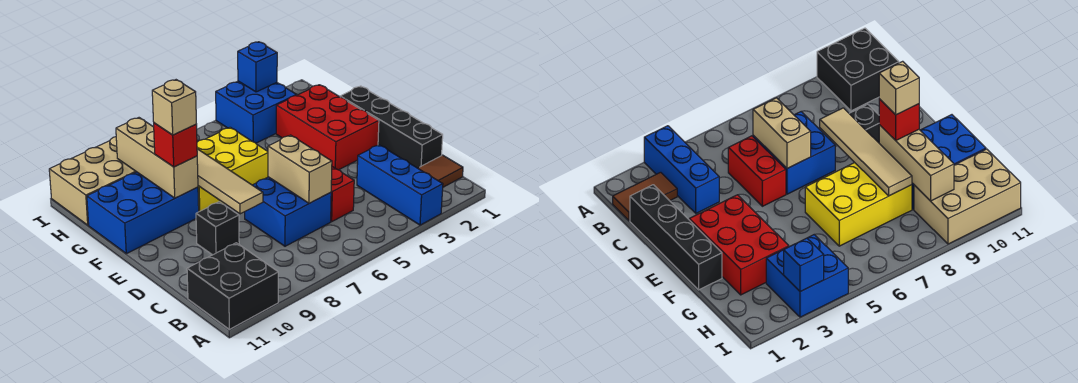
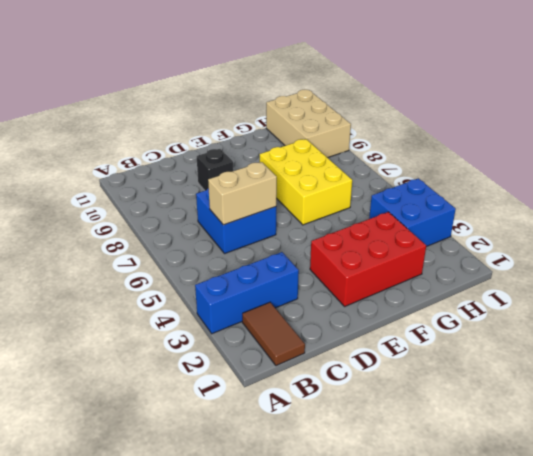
none -> black 2x2 brick [187,243,278,329]
none -> black 1x4 brick [340,86,443,168]
none -> red 1x2 brick [331,167,354,222]

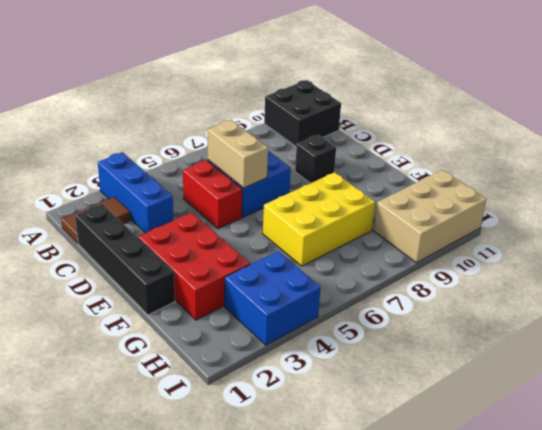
none -> blue 2x3 brick [87,172,199,254]
none -> tan 1x4 tile [197,149,263,214]
none -> tan 1x3 brick [116,118,198,198]

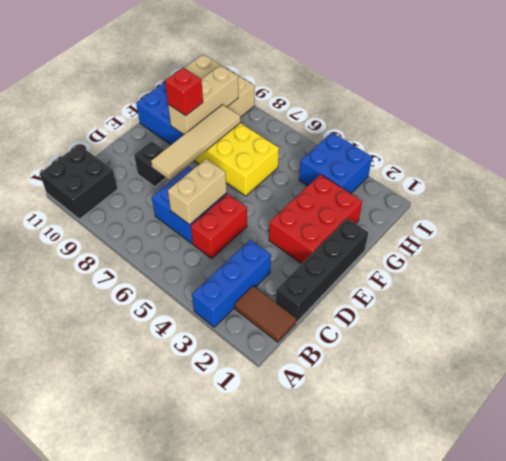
none -> blue 1x1 brick [238,42,277,92]
none -> tan 1x1 brick [152,80,196,135]

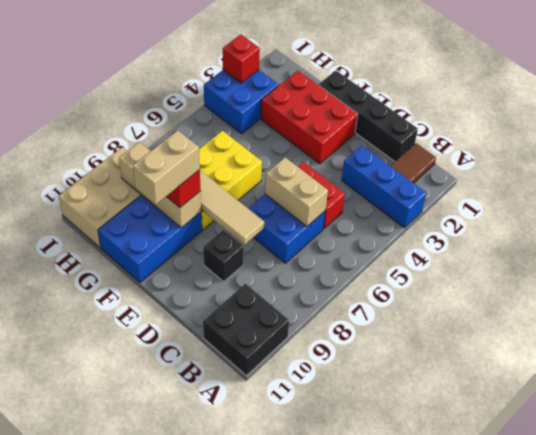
tan 1x2 brick [133,130,200,204] -> tan 1x1 brick [152,80,196,135]
red 1x1 brick [223,34,260,83] -> blue 1x1 brick [238,42,277,92]

